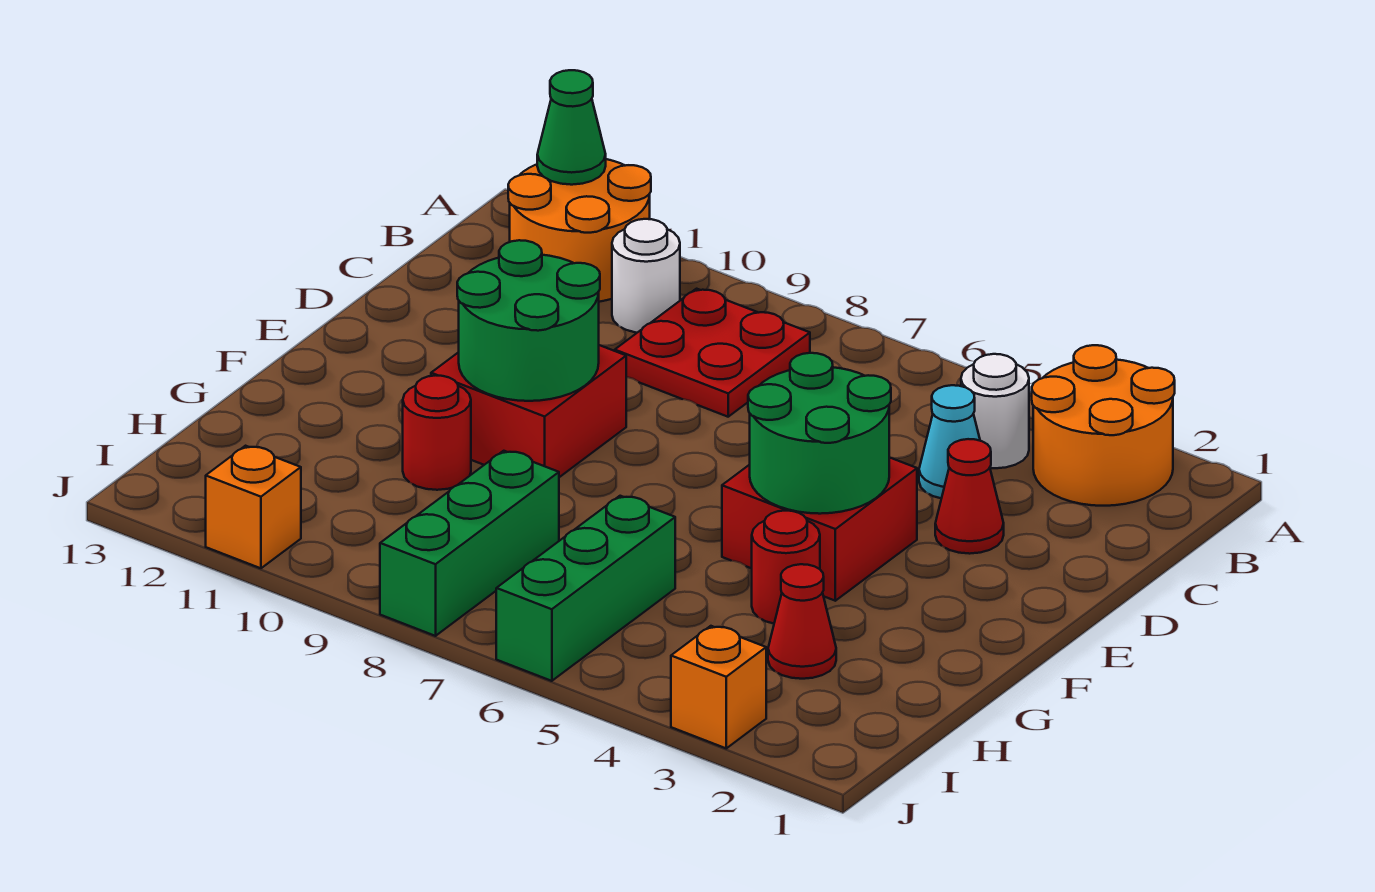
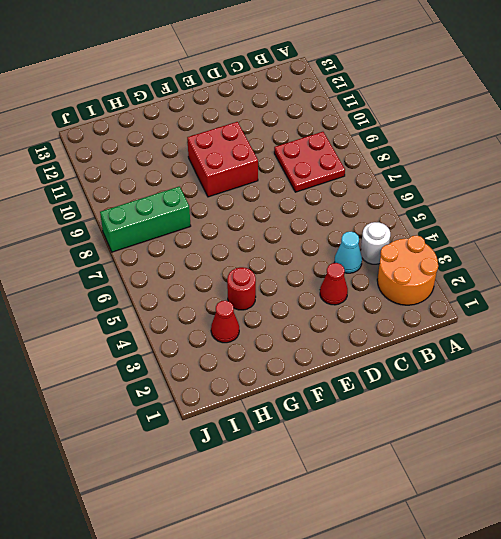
none -> orange 2x2 round brick [508,159,651,302]
none -> white 1x1 round brick [612,219,680,333]
none -> red 2x2 brick [722,457,917,601]

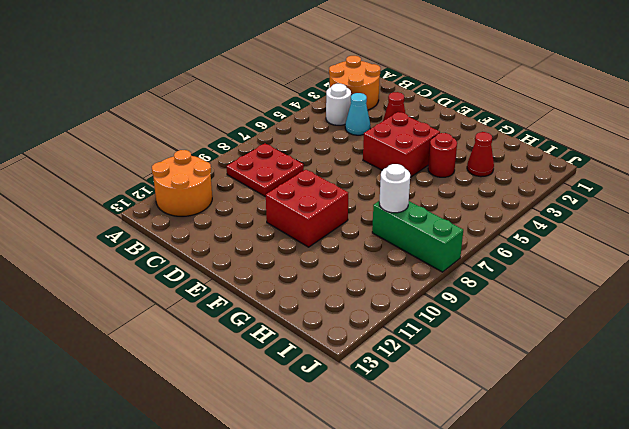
white 1x1 round brick [379,164,410,213] -> white 1x1 round brick moved to [612,219,680,333]
none -> red 1x1 round brick [403,375,471,490]
none -> green 1x3 brick [496,496,675,681]
none -> orange 1x1 brick [671,626,766,748]

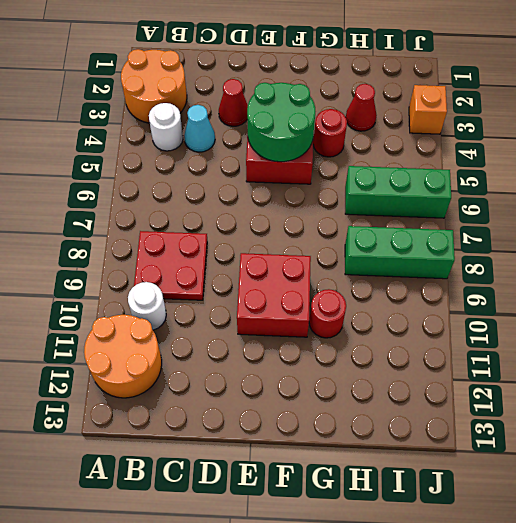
none -> orange 1x1 brick [206,446,301,568]
none -> green 1x1 cone [537,70,606,185]
none -> green 2x2 round brick [457,240,600,401]

